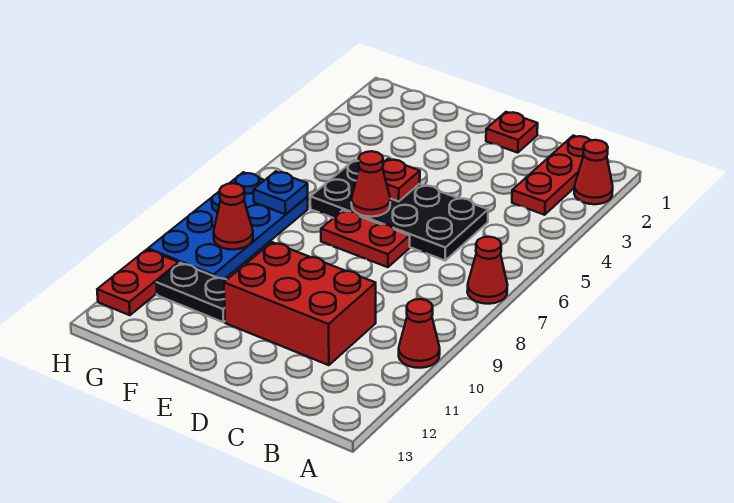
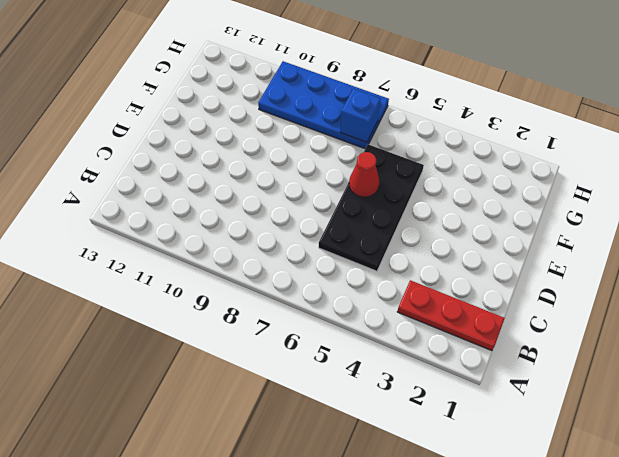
blue 1x1 brick [340,89,380,142] -> blue 1x1 plate [254,171,308,214]
none -> red 1x1 cone [574,140,613,204]
none -> red 1x1 cone [467,237,507,304]
none -> red 1x1 cone [399,299,440,368]

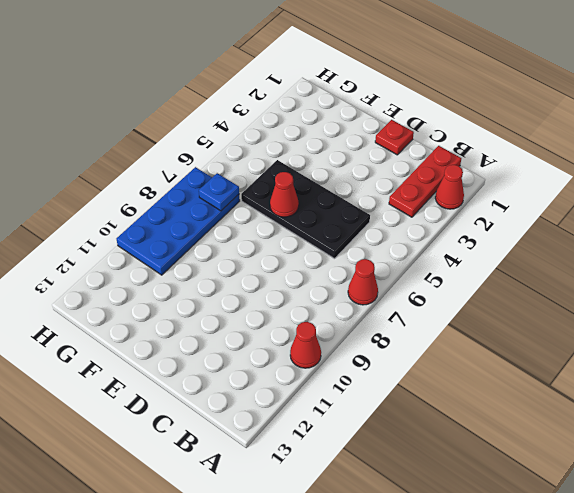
none -> red 2x3 brick [224,242,376,365]
none -> red 1x2 plate [321,210,410,267]
none -> black 1x2 plate [156,263,226,322]

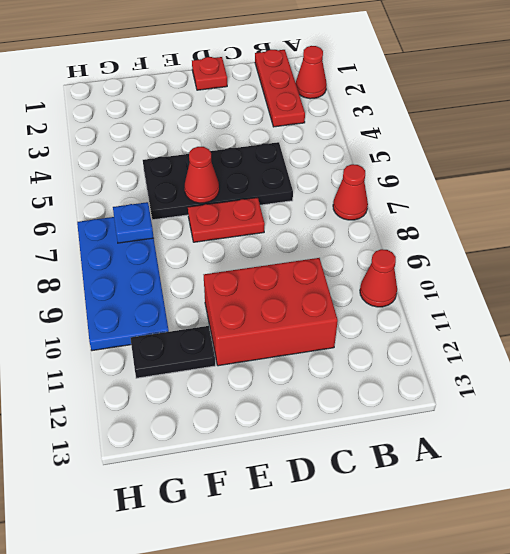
none -> red 1x2 plate [97,250,179,315]
none -> red 1x1 plate [383,159,420,201]
none -> red 1x1 cone [214,183,253,250]

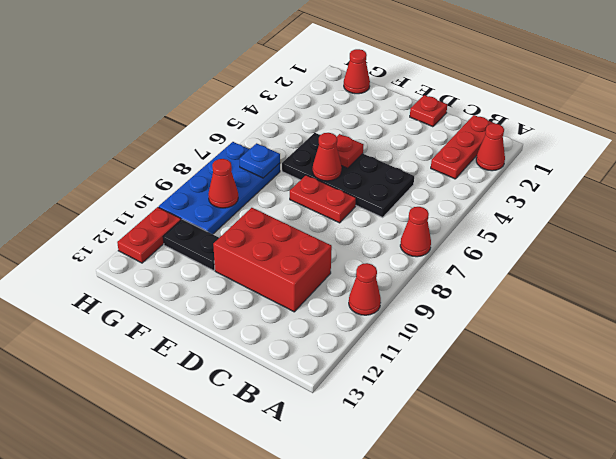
red 1x1 cone [344,49,370,94] -> none

